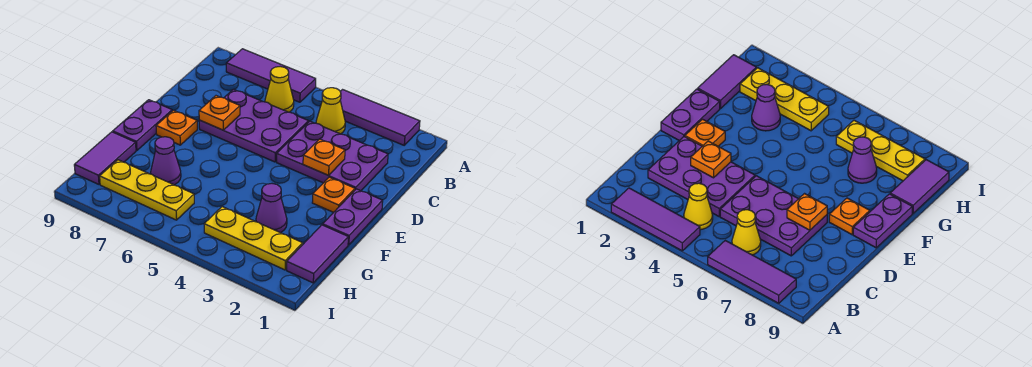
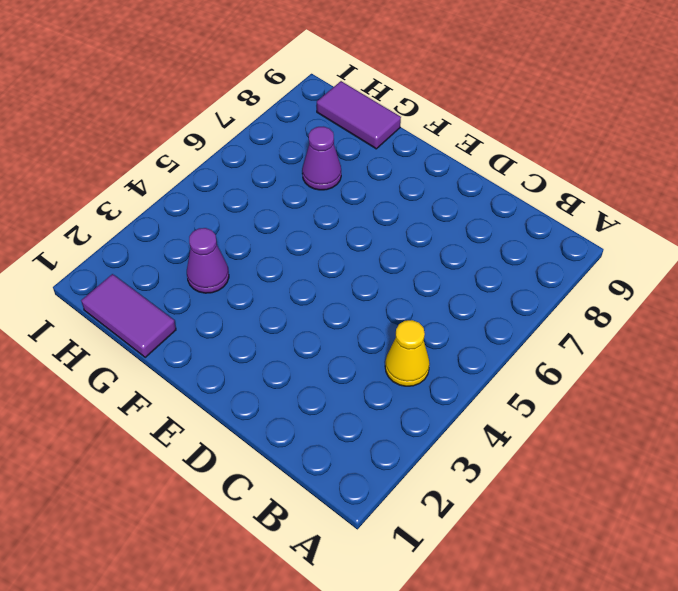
none -> purple 1x3 tile [340,90,420,145]
none -> purple 1x3 tile [226,49,316,102]
none -> yellow 1x1 cone [265,67,294,112]

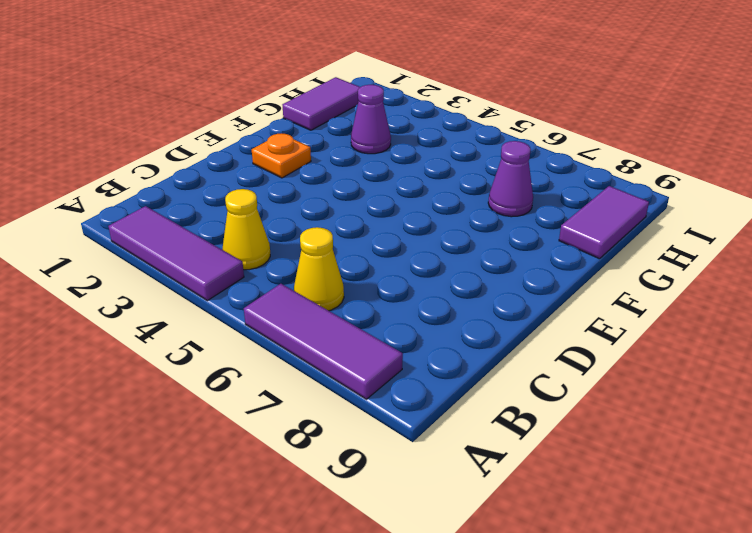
none -> purple 2x3 plate [277,121,388,191]
none -> purple 2x3 plate [199,89,309,162]
none -> purple 1x2 plate [323,189,383,245]

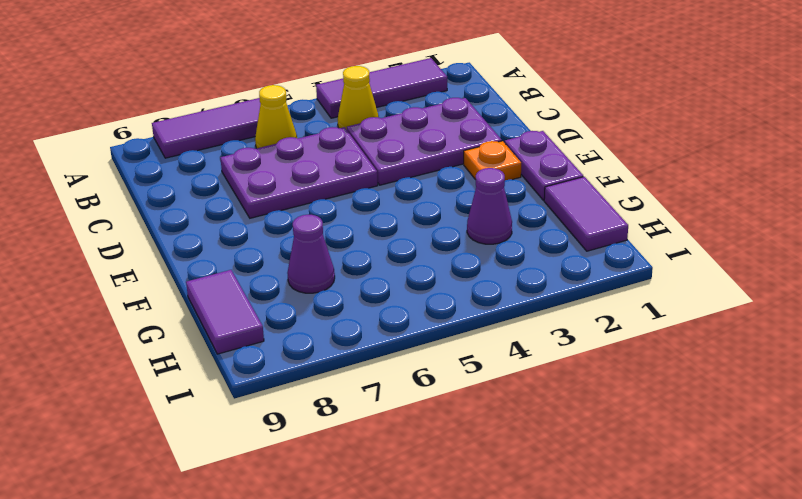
none -> orange 1x1 plate [156,110,197,145]
none -> purple 1x2 plate [113,100,172,151]
none -> yellow 1x3 plate [204,207,303,270]

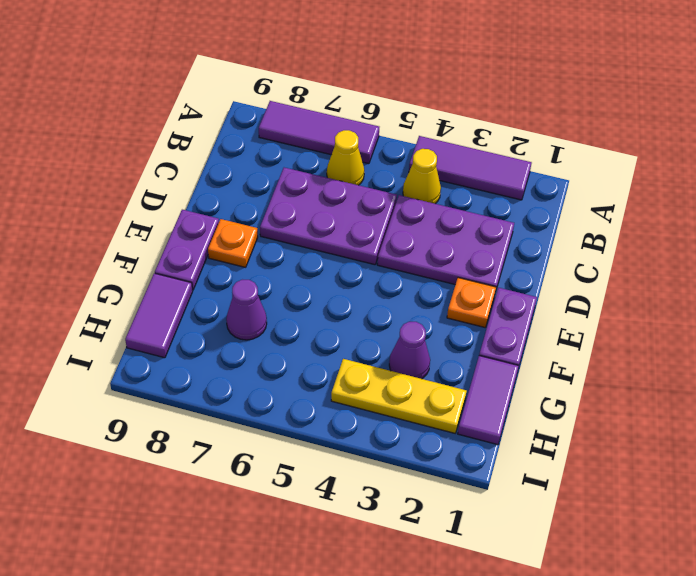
none -> yellow 1x3 plate [100,160,194,220]
none -> orange 1x1 plate [303,139,345,175]
none -> orange 1x1 plate [199,96,240,130]

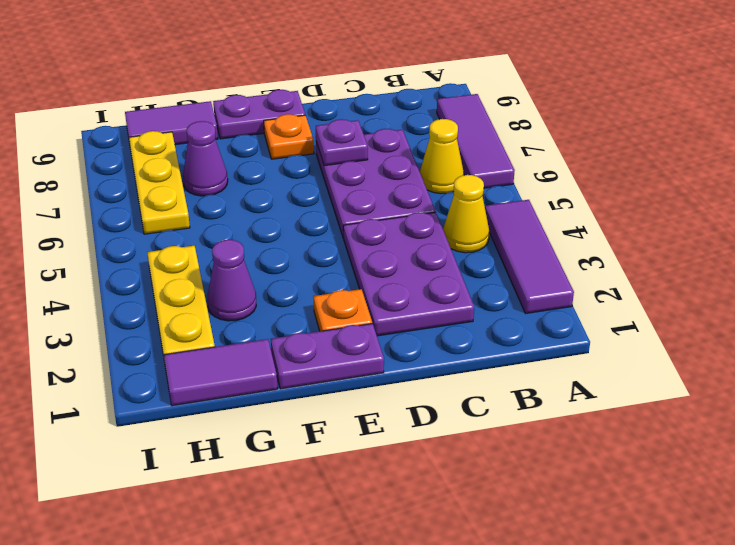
purple 1x1 plate [316,119,368,166] -> orange 1x1 plate [199,96,240,130]
none -> orange 1x1 plate [303,139,345,175]

